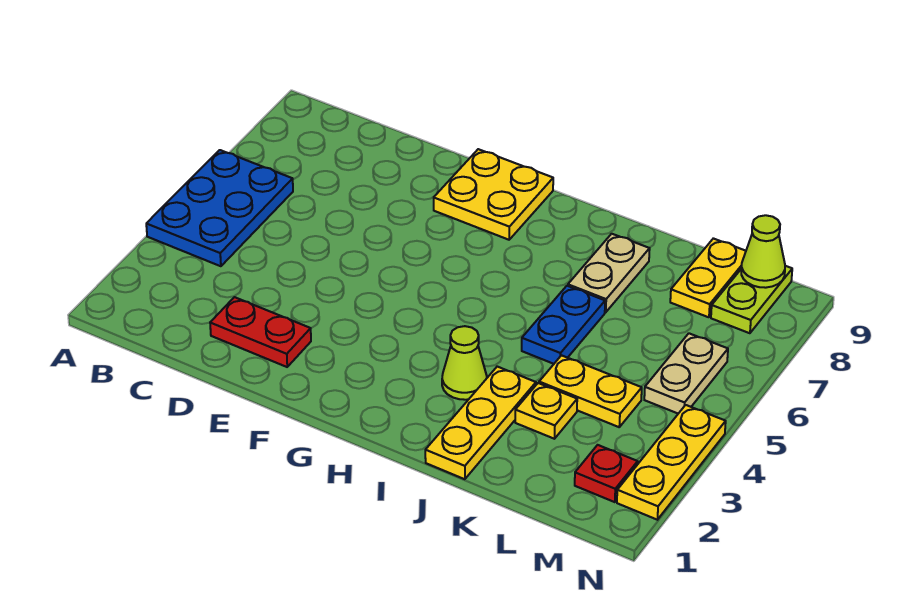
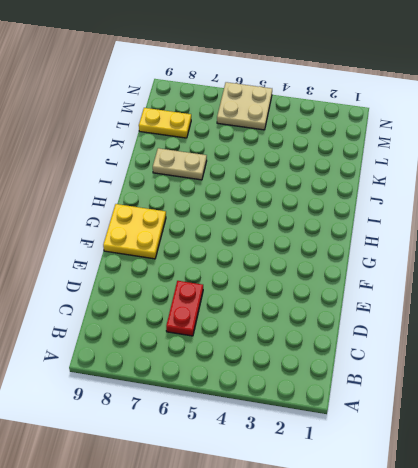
red 1x2 plate [166,281,203,336] -> red 1x2 plate moved to [210,297,311,367]
tan 2x2 plate [217,82,272,130] -> tan 1x2 plate [644,333,728,414]
none -> blue 2x3 plate [146,150,293,266]
none -> lime 1x1 cone [442,326,487,400]
none -> yellow 1x3 plate [425,367,536,479]

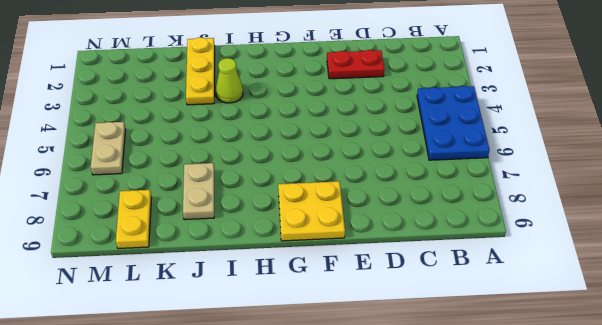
none -> blue 1x2 plate [522,286,605,364]
none -> yellow 1x1 plate [515,383,577,439]
none -> yellow 1x2 plate [539,355,642,427]

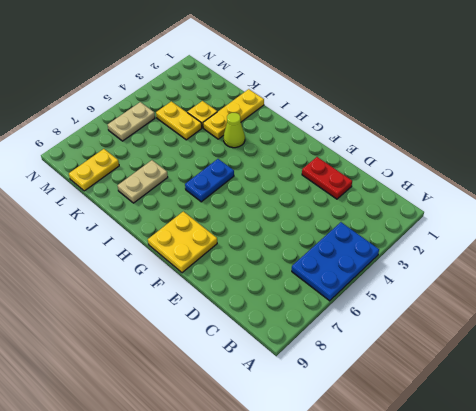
blue 1x2 plate [185,159,234,202] -> blue 1x2 plate moved to [522,286,605,364]
none -> red 1x1 plate [575,445,638,502]
none -> lime 1x2 plate [711,266,792,333]
none -> yellow 1x3 plate [617,405,726,520]

